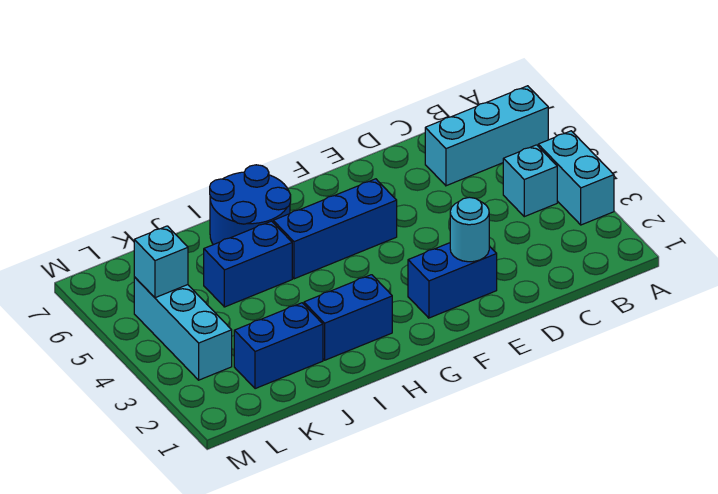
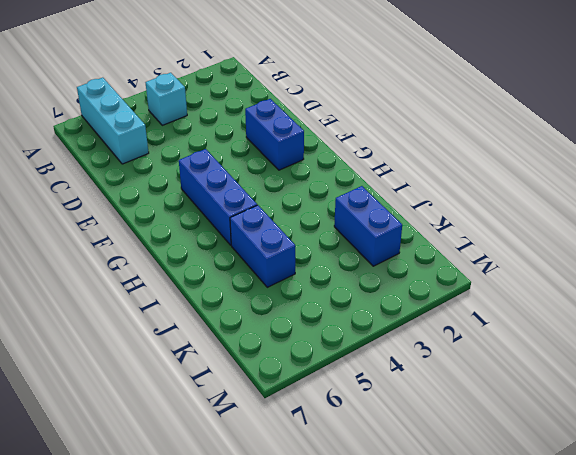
none -> cyan 1x2 brick [538,131,614,225]
none -> blue 1x2 brick [304,275,392,360]
none -> blue 2x2 round brick [210,165,291,245]

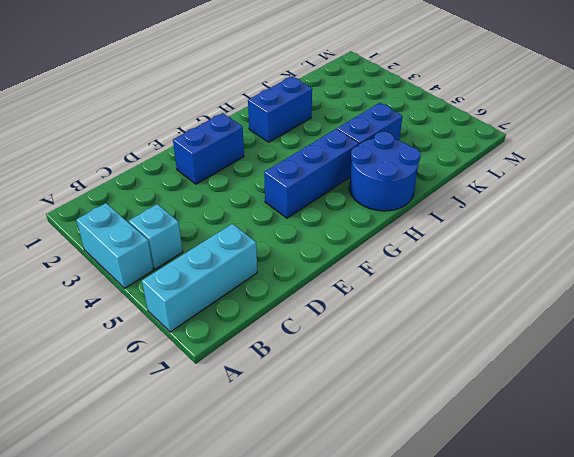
none -> blue 1x2 brick [234,303,323,389]
none -> cyan 1x3 brick [134,277,232,380]
none -> cyan 1x1 round brick [450,197,489,262]

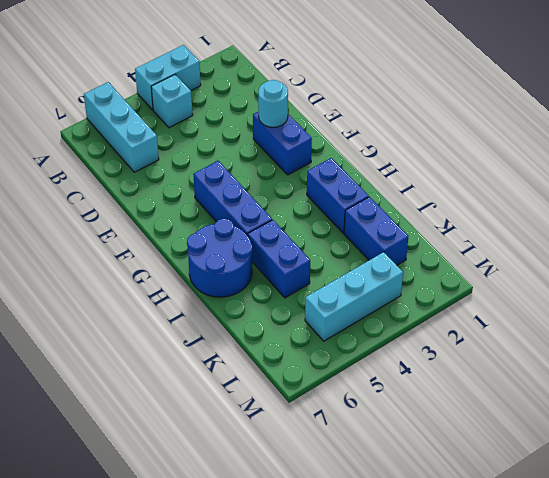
none -> cyan 1x1 brick [134,226,188,298]

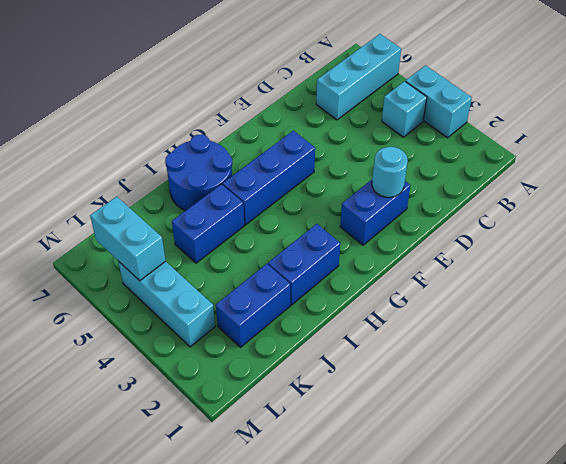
cyan 1x2 brick [90,197,166,281] -> cyan 1x1 brick [134,226,188,298]

